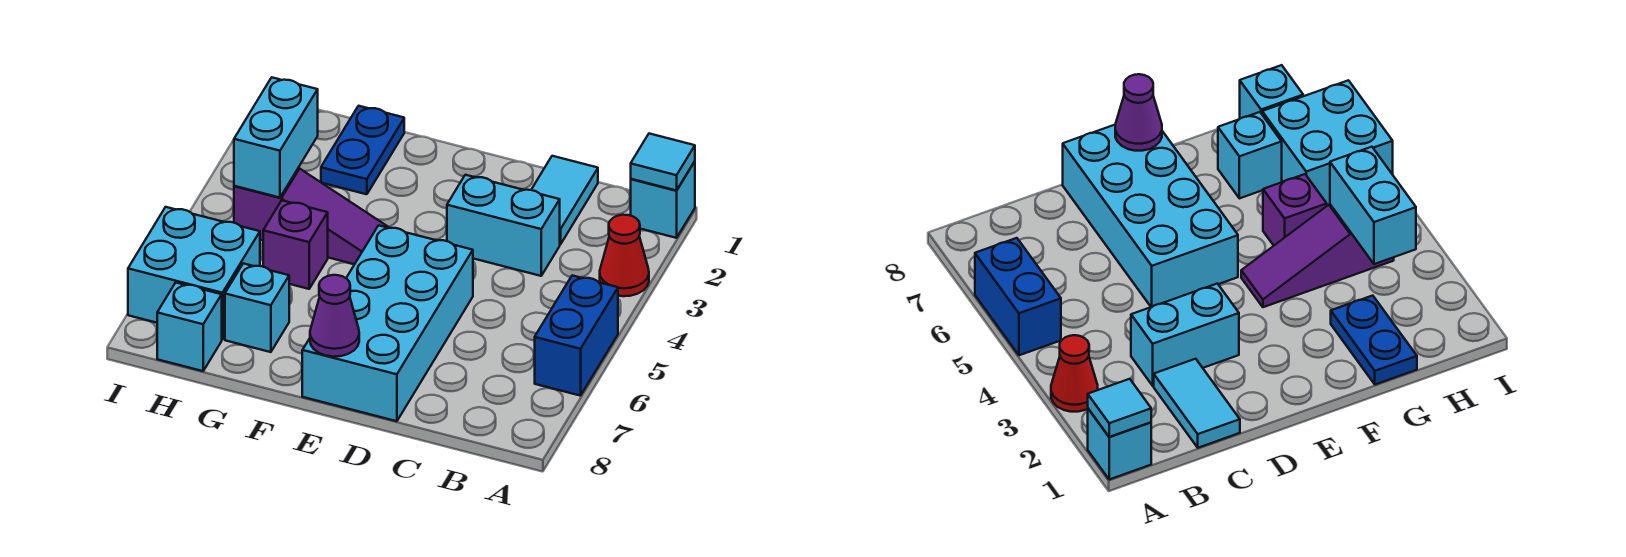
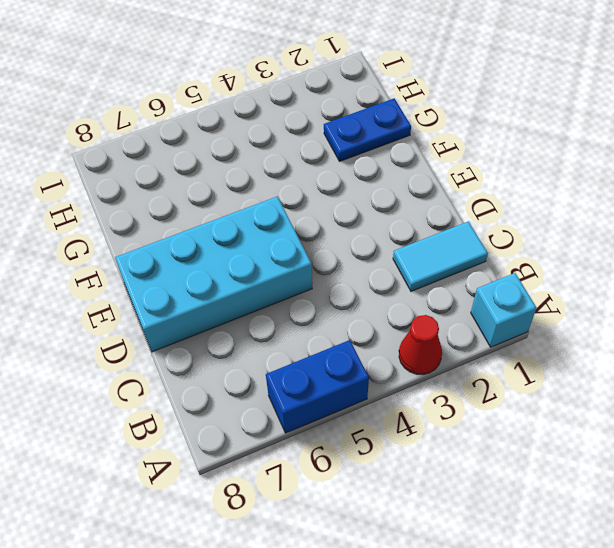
none -> cyan 1x2 brick [447,175,560,276]
none -> purple 1x3 slope [234,168,389,264]
none -> purple 1x1 brick [263,201,328,289]

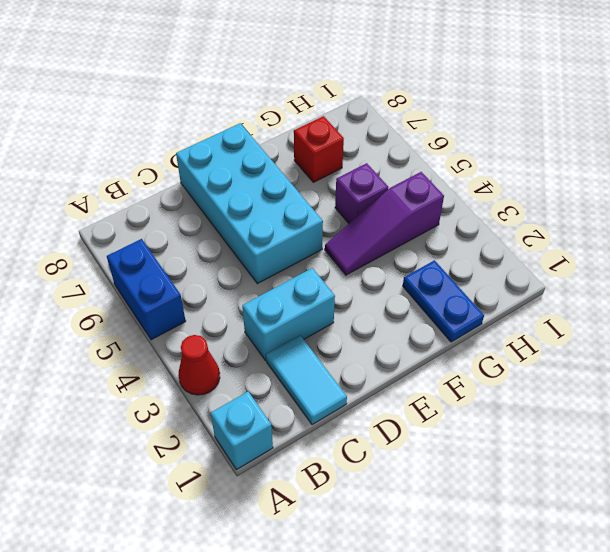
red 1x1 brick [294,116,344,182] -> cyan 1x1 brick [225,263,289,352]
none -> cyan 2x2 brick [128,207,260,340]
none -> cyan 1x1 brick [157,283,222,371]
none -> cyan 1x1 tile [631,134,695,191]

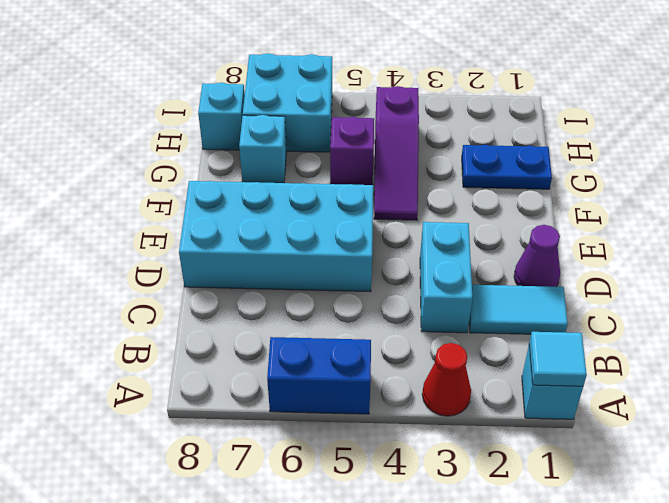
purple 1x1 cone [514,225,560,287] -> purple 1x1 cone moved to [310,275,359,357]
none -> cyan 1x2 brick [234,78,318,198]

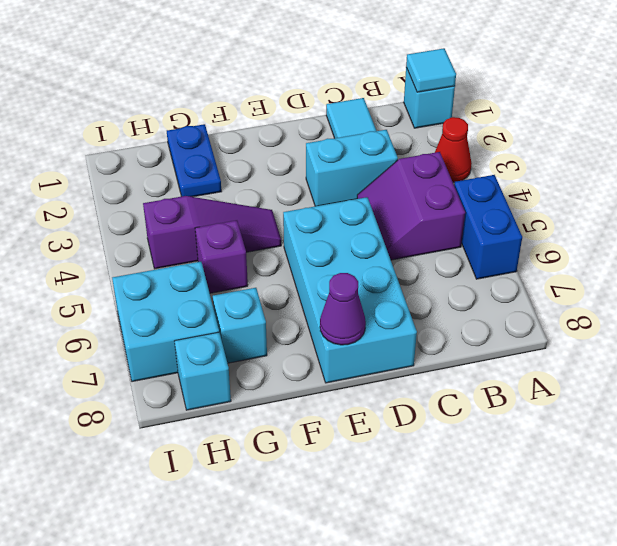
purple 2x2 slope [357,152,465,260] -> none
none -> cyan 1x2 brick [234,78,318,198]

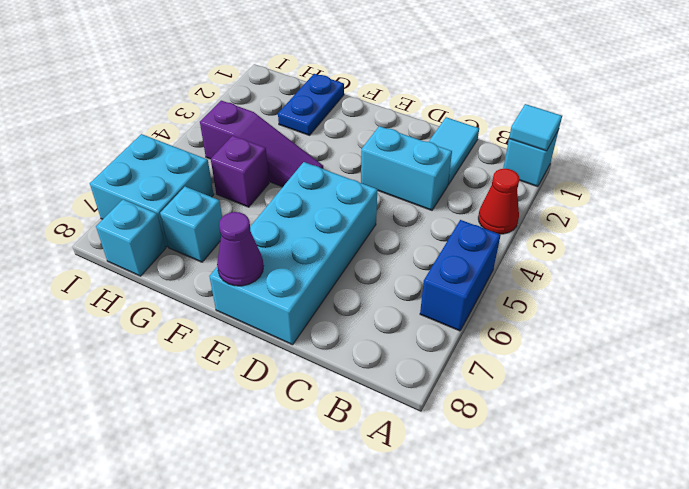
none -> cyan 1x2 brick [234,78,318,198]

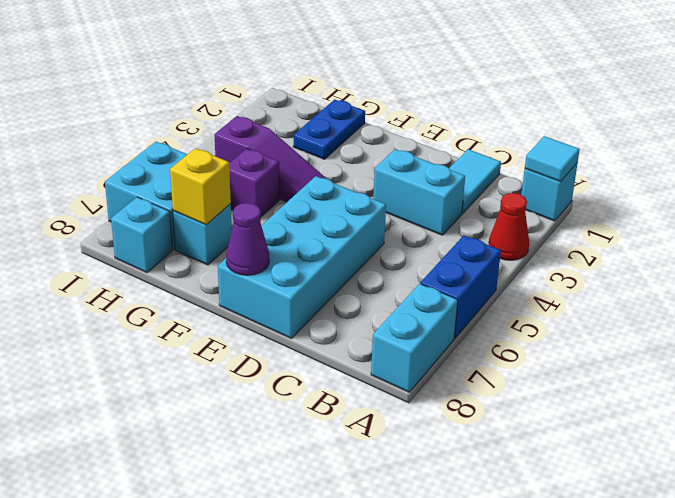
cyan 1x2 brick [371,284,458,392] -> cyan 1x2 brick moved to [234,78,318,198]
yellow 1x1 brick [170,148,231,225] -> none

